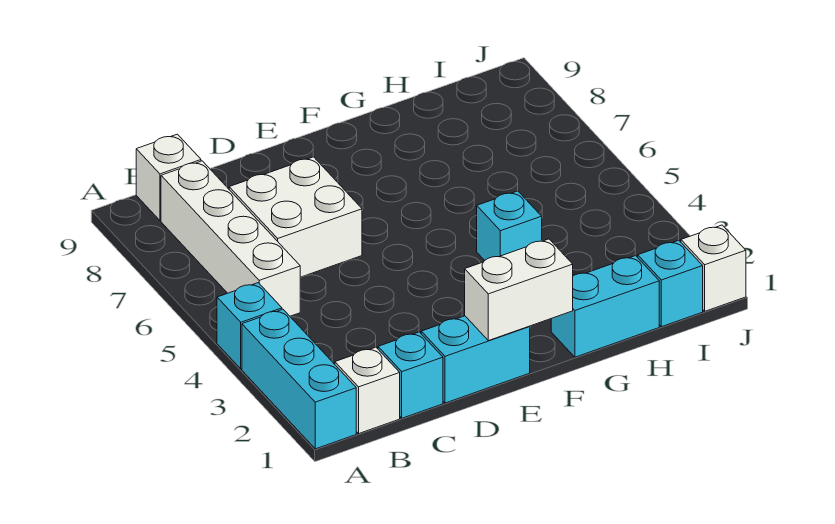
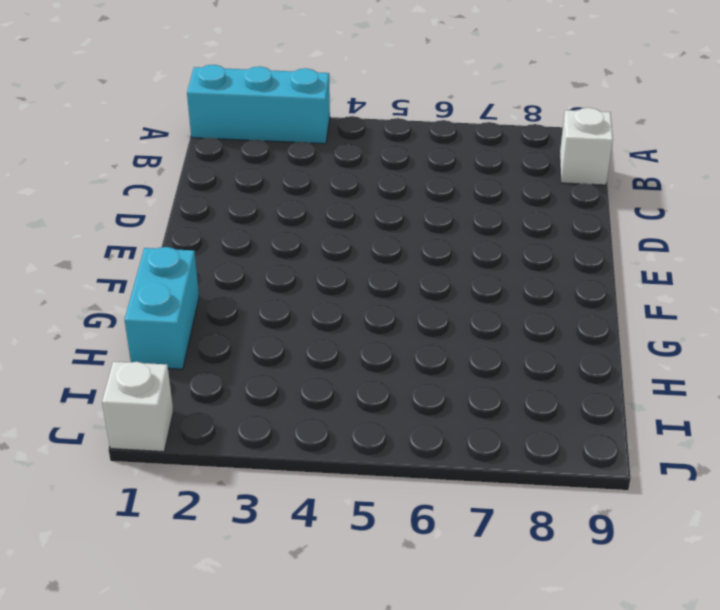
none -> cyan 1x1 brick [217,283,282,369]
none -> white 1x1 brick [335,347,400,433]
none -> white 1x4 brick [161,161,300,316]

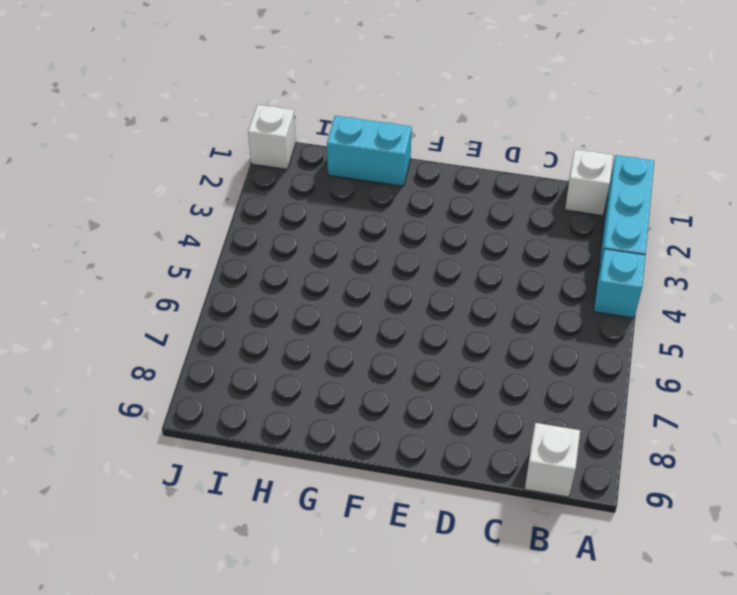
none -> white 1x4 brick [161,161,300,316]
none -> cyan 1x1 brick [378,332,443,418]
none -> white 2x2 brick [229,157,362,277]

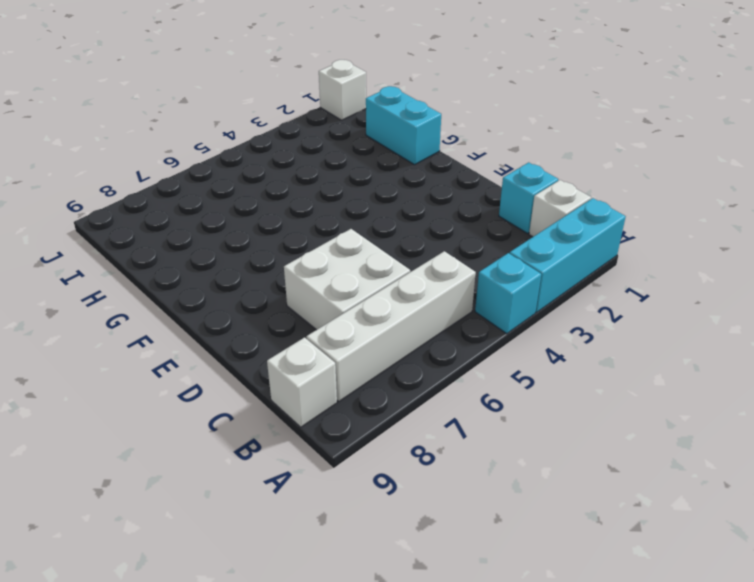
none -> cyan 1x2 brick [421,316,530,403]
none -> cyan 1x1 brick [477,191,542,260]
none -> cyan 1x1 brick [638,240,703,327]

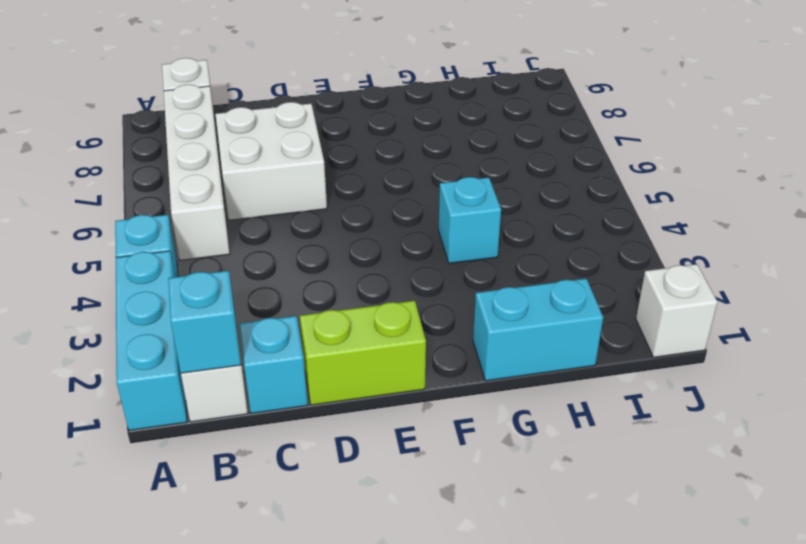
cyan 1x1 brick [168,271,241,373] -> cyan 1x1 brick moved to [638,240,703,327]
lime 1x2 brick [300,301,426,405] -> cyan 1x2 brick [421,316,530,403]
none -> white 1x2 brick [465,239,573,341]

